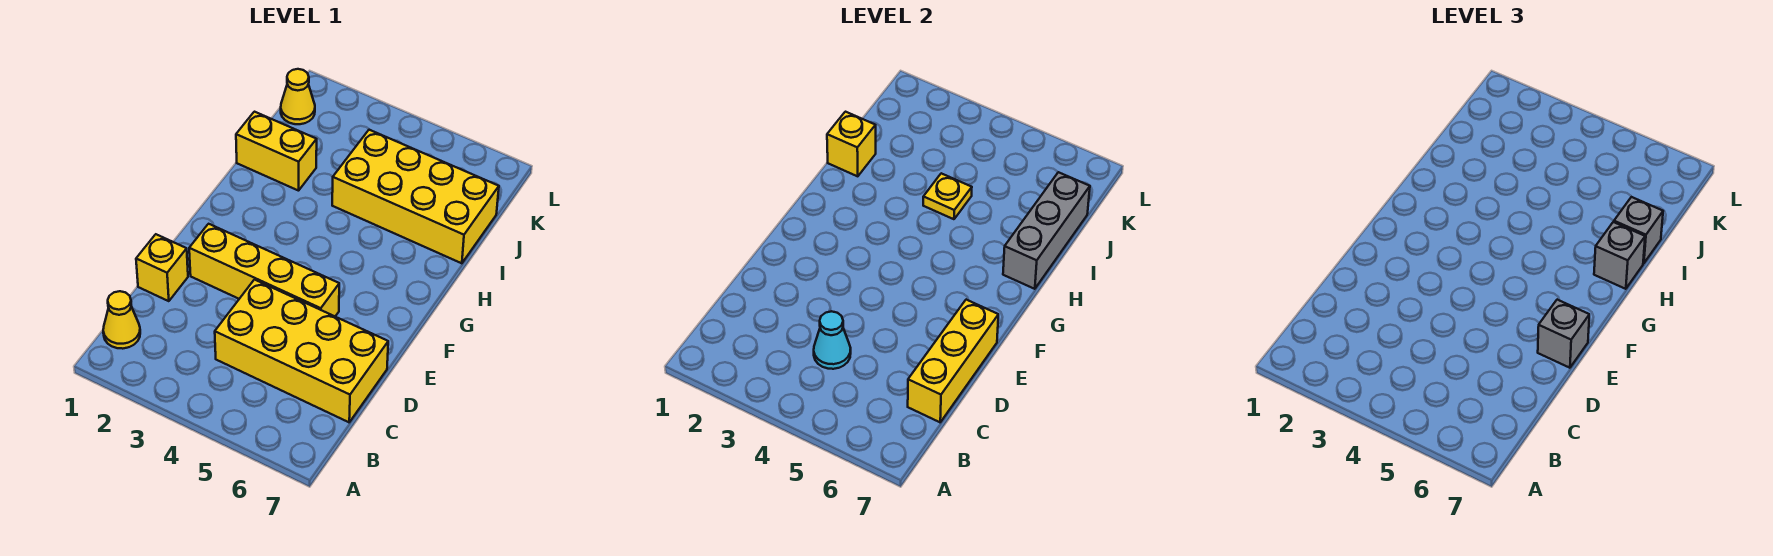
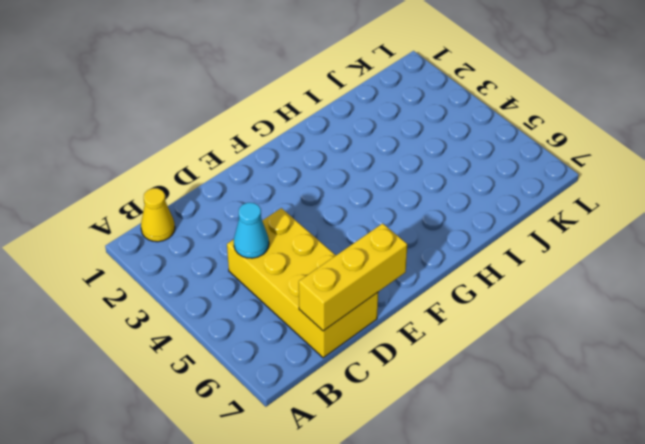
none -> yellow 1x1 brick [136,234,188,301]
none -> yellow 1x4 brick [189,224,339,316]
none -> yellow 1x2 brick [236,112,317,191]

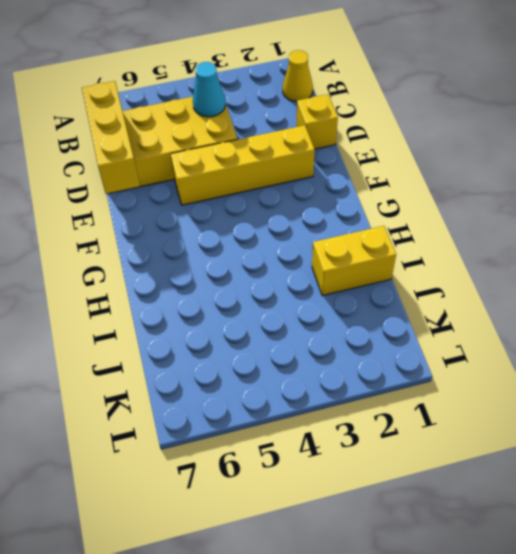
none -> yellow 2x4 brick [332,130,499,263]
none -> yellow 1x1 cone [281,69,315,124]
none -> grey 1x3 brick [1003,172,1090,289]

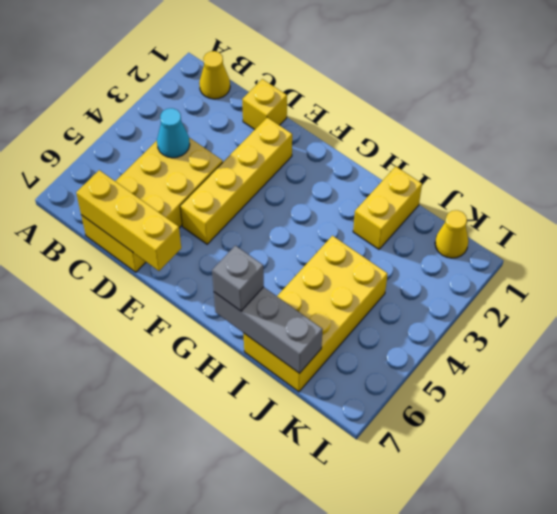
none -> yellow 1x1 brick [827,112,876,176]
none -> yellow 1x1 plate [923,173,972,219]
none -> grey 1x1 brick [1538,300,1589,368]

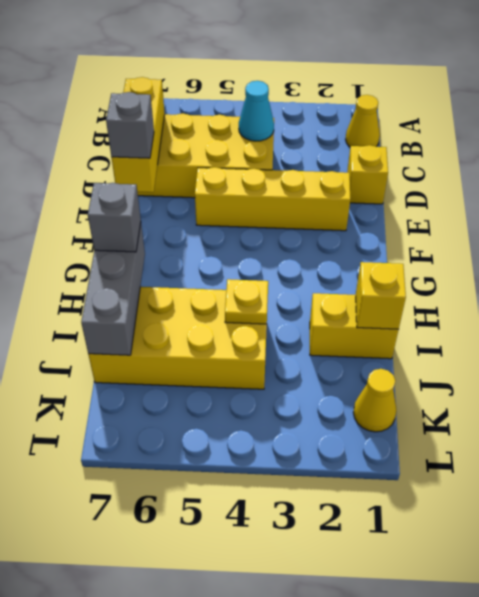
none -> grey 1x1 brick [1614,197,1663,263]

